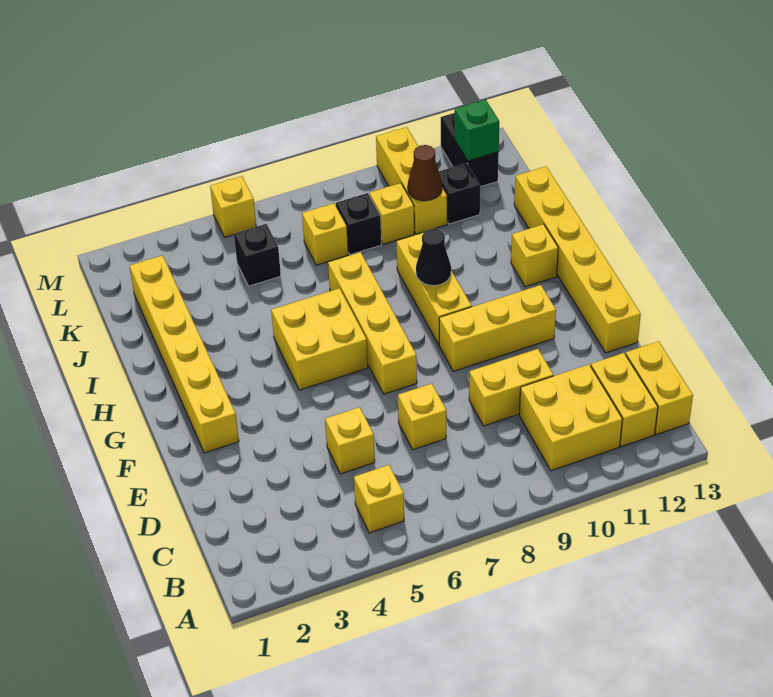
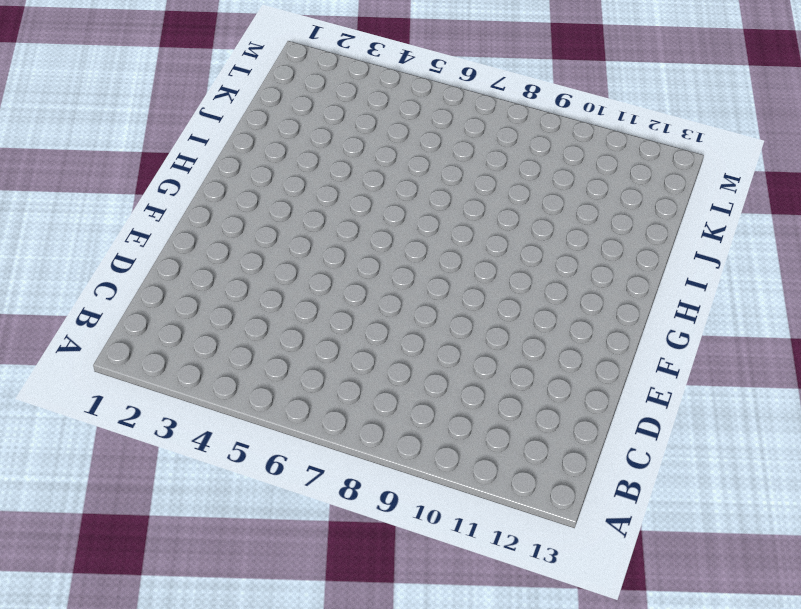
none -> yellow 1x1 brick [354,465,404,533]
none -> yellow 2x2 brick [519,365,622,471]
none -> yellow 1x2 brick [591,353,658,447]

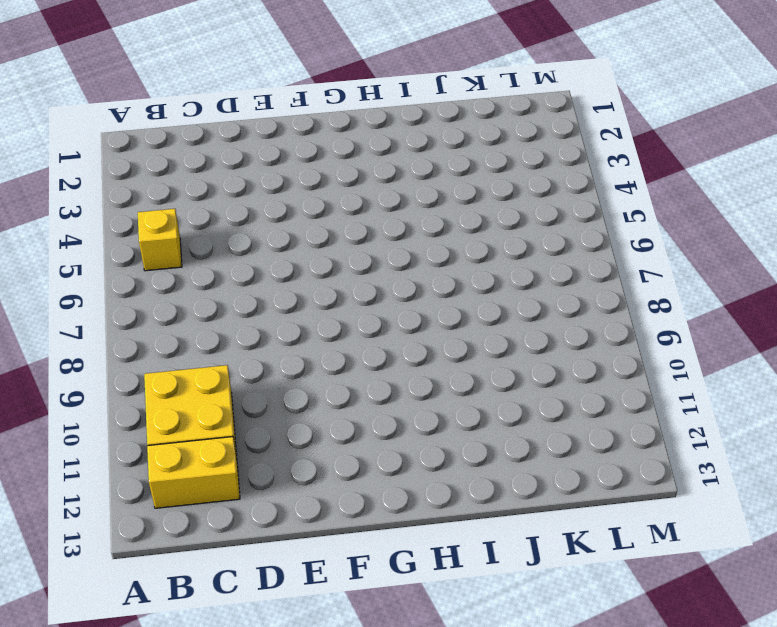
none -> yellow 1x2 brick [626,341,693,435]
none -> yellow 1x1 brick [325,407,375,474]
none -> yellow 1x1 brick [398,384,446,450]

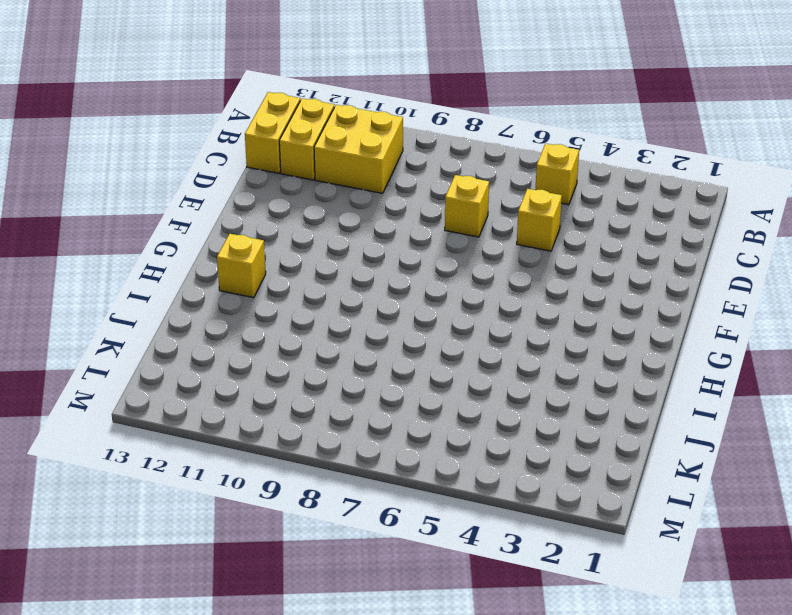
none -> yellow 1x2 brick [469,349,553,426]
none -> yellow 1x6 brick [514,166,641,353]
none -> yellow 1x6 brick [130,255,239,453]

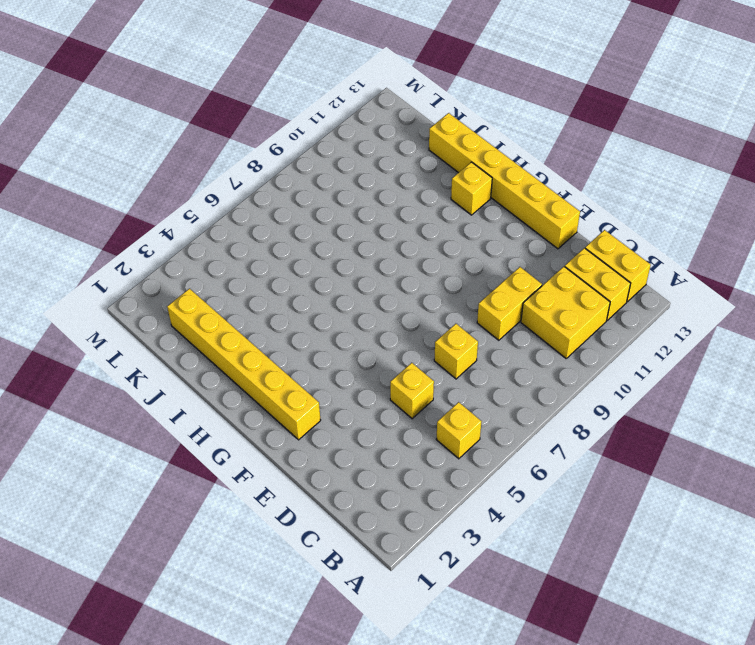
none -> yellow 1x4 brick [328,252,417,394]
none -> yellow 1x3 brick [439,285,556,371]
none -> yellow 2x2 brick [271,288,368,390]

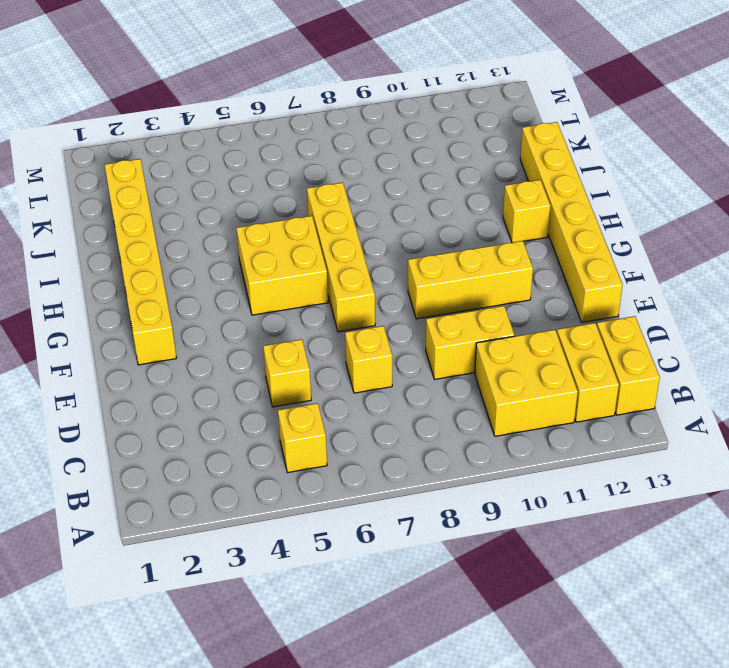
none -> yellow 1x3 brick [396,233,472,345]
none -> black 1x1 brick [234,224,281,286]
none -> yellow 1x1 brick [302,203,348,265]

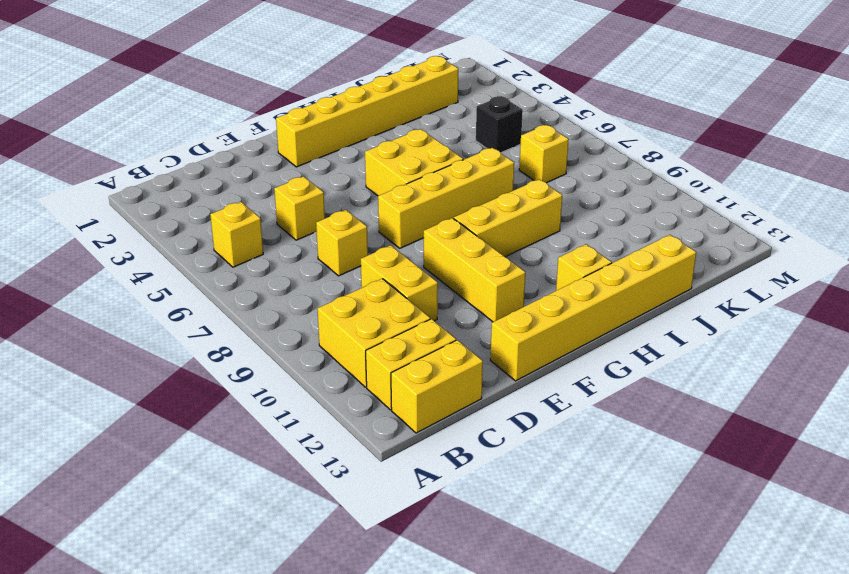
none -> black 1x1 brick [336,193,381,255]
none -> yellow 1x1 brick [369,183,414,244]
none -> yellow 1x3 brick [376,127,447,234]

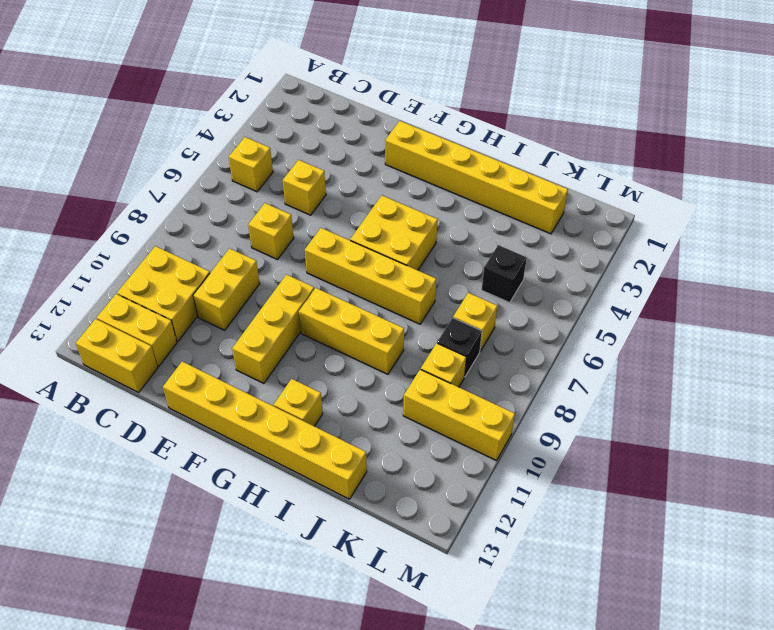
none -> black 1x1 brick [439,163,480,224]
none -> black 1x2 brick [441,113,499,187]
none -> yellow 1x1 brick [210,176,256,237]

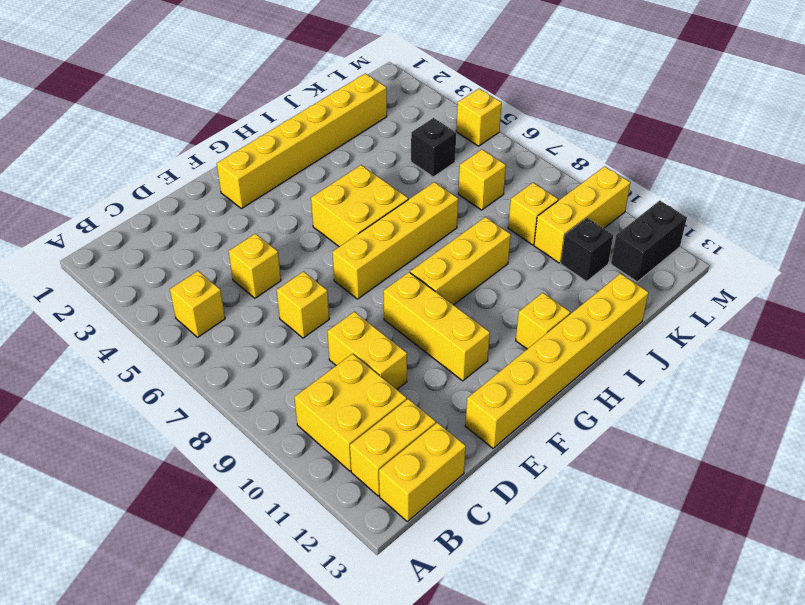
none -> black 1x1 brick [336,193,381,255]
none -> black 1x1 cone [416,229,451,286]
none -> brown 1x1 cone [408,145,442,201]

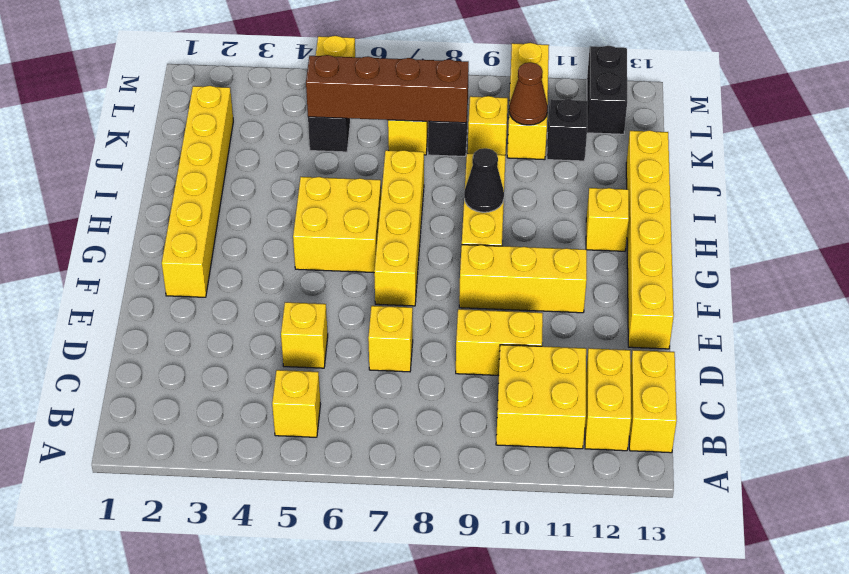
brown 1x4 brick [306,55,469,123] -> none
none -> green 1x1 brick [454,100,499,161]

